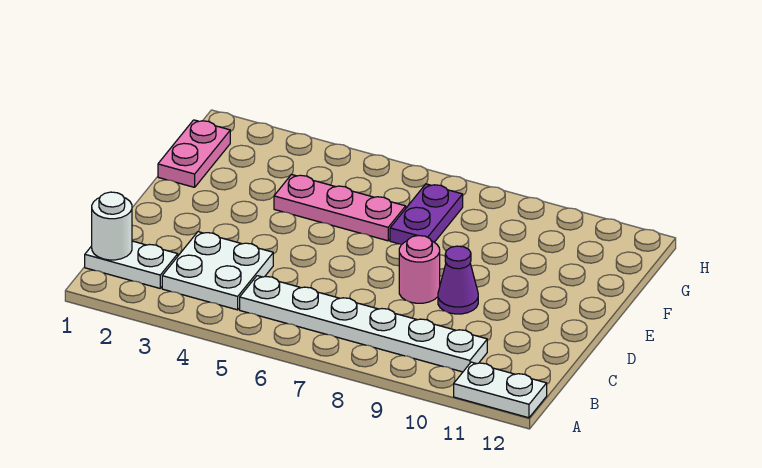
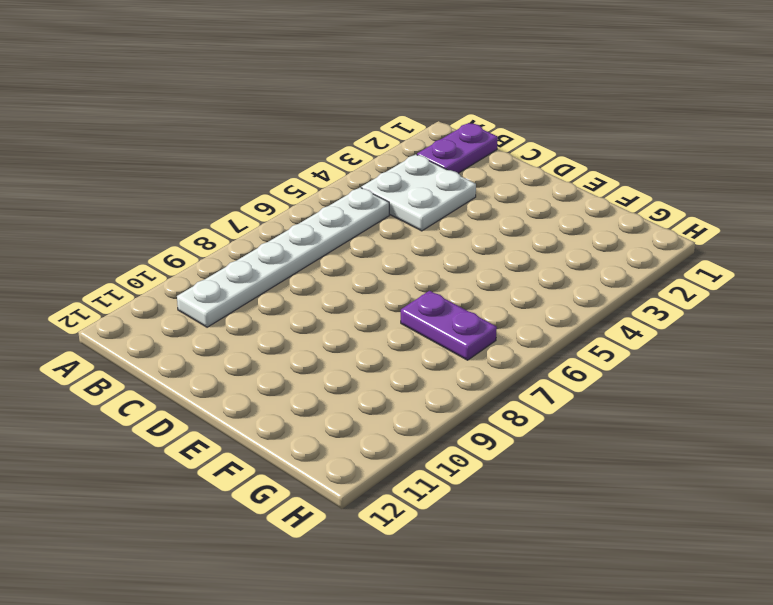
purple 1x2 plate [417,123,498,173] -> white 1x2 plate [85,241,178,288]
none -> white 1x2 plate [454,362,547,418]
none -> pink 1x1 round brick [399,236,440,303]

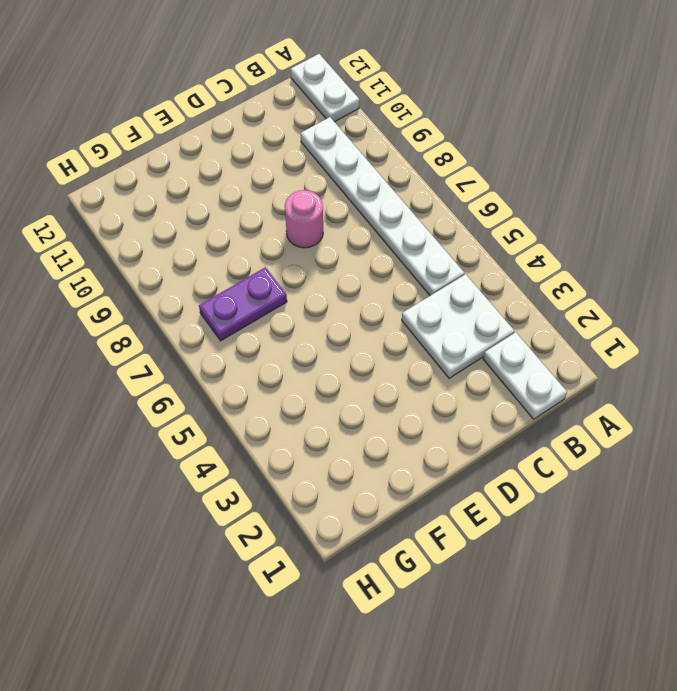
none -> purple 1x1 cone [438,246,478,314]
none -> pink 1x2 plate [158,120,230,187]

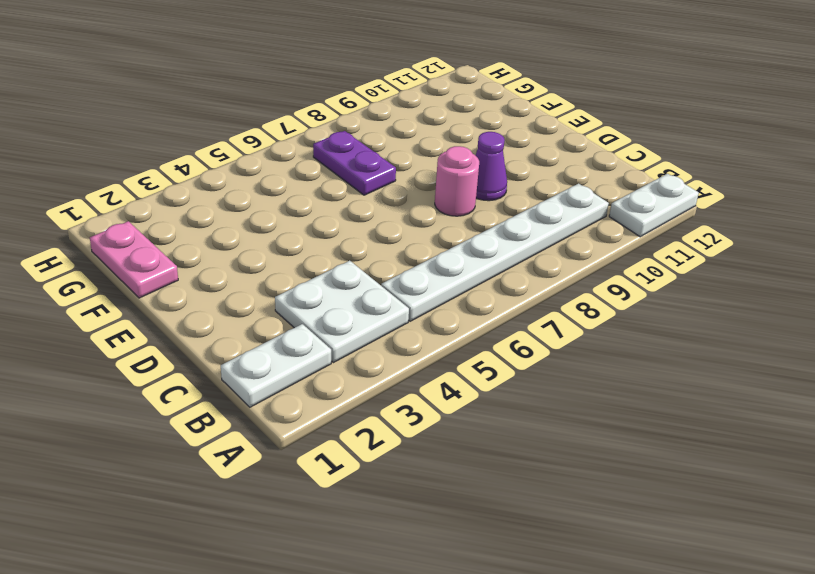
none -> pink 1x3 plate [274,174,406,241]
none -> white 1x1 round brick [92,192,132,260]

